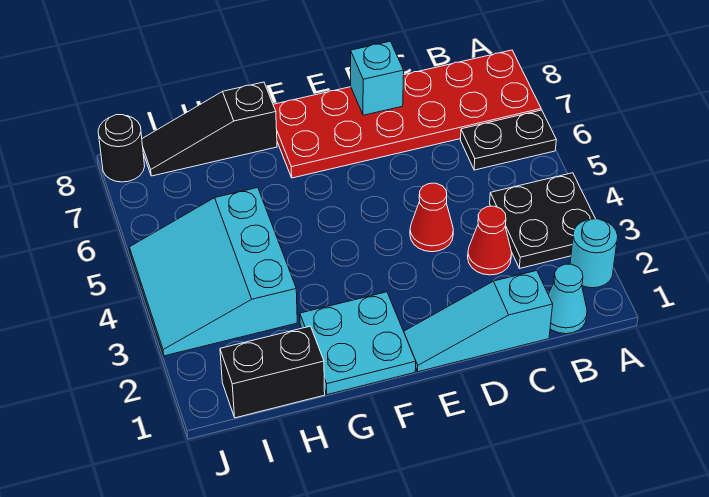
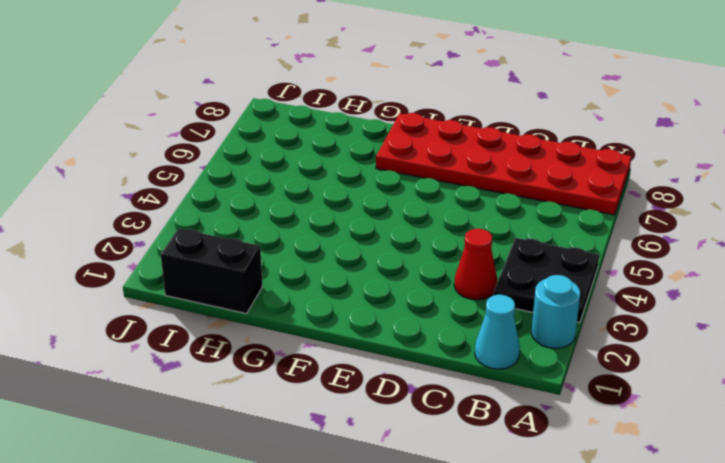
none -> black 1x2 plate [461,110,556,170]
none -> cyan 1x3 slope [404,271,553,372]
none -> red 1x1 cone [410,183,453,252]

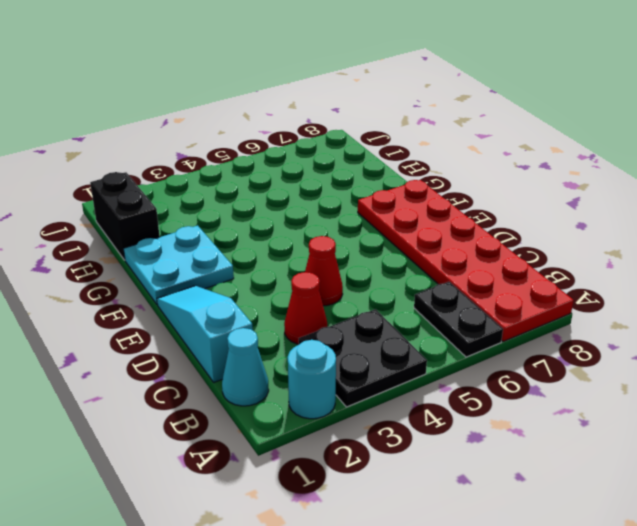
none -> black 1x3 slope [142,82,277,176]
none -> cyan 3x3 slope [129,188,297,356]
none -> black 1x1 round brick [98,115,145,182]

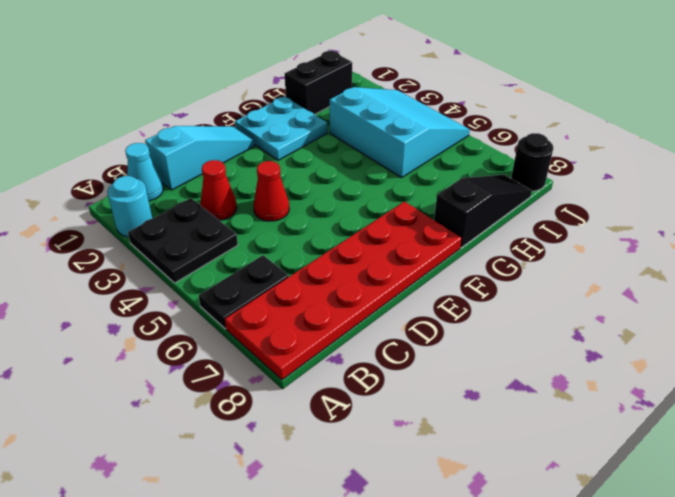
none -> cyan 1x1 brick [351,41,404,115]

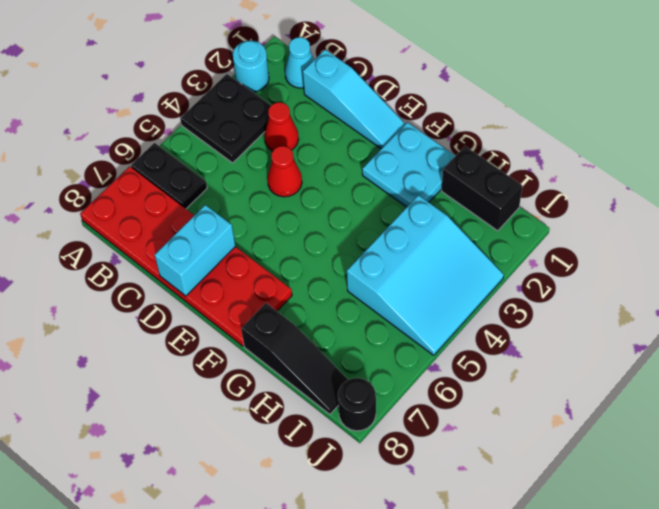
cyan 1x2 brick [155,205,235,296] -> cyan 1x1 brick [351,41,404,115]

